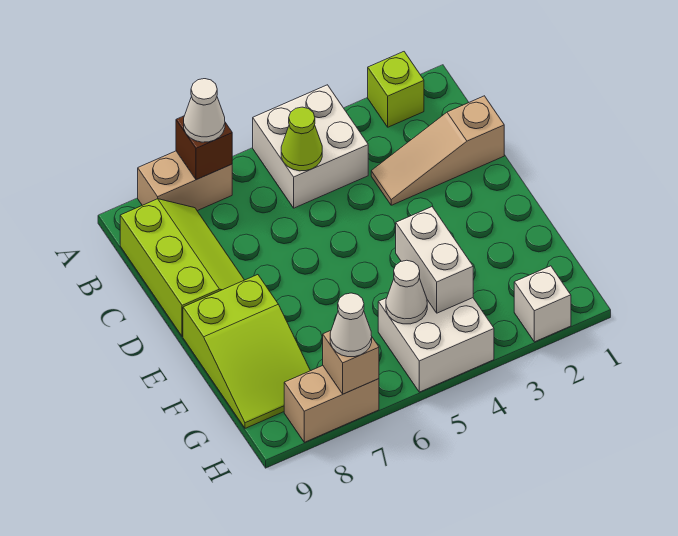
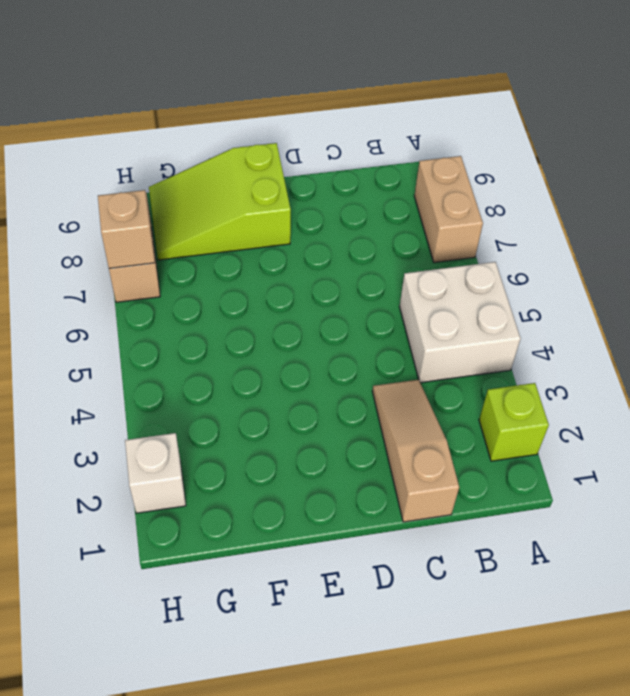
none -> lime 2x3 slope [120,199,244,337]
none -> white 2x2 brick [378,298,494,392]
none -> brown 1x1 brick [176,116,232,180]

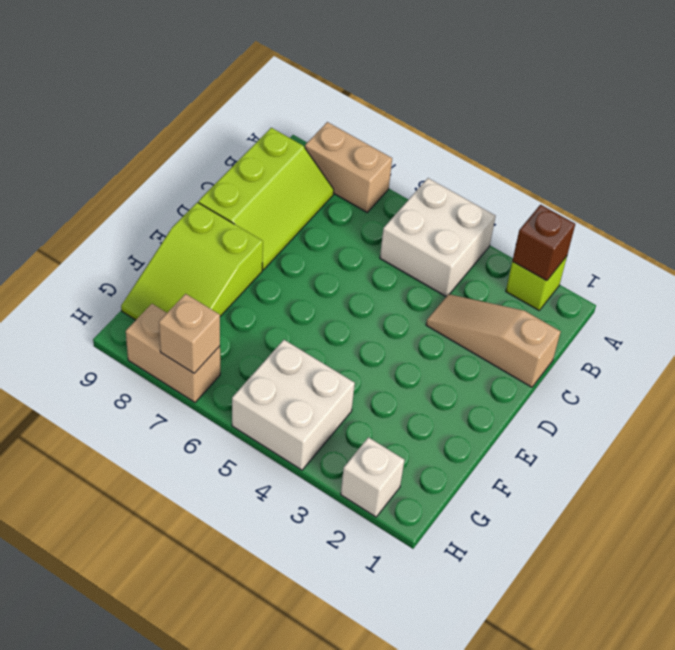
brown 1x1 brick [512,205,575,281] -> brown 1x1 brick moved to [176,116,232,180]
none -> lime 1x1 cone [281,107,322,171]
none -> white 1x2 brick [396,207,473,313]
none -> white 1x1 cone [386,260,427,324]

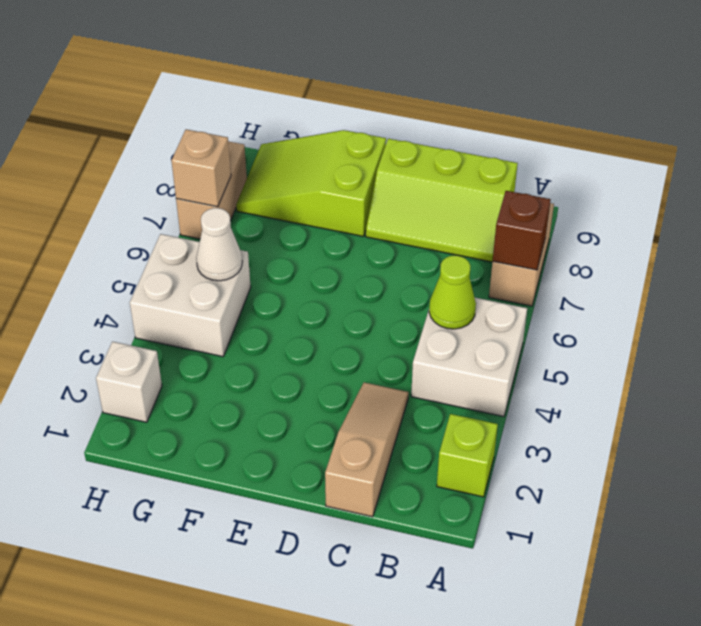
none -> white 1x2 brick [396,207,473,313]
none -> white 1x1 cone [184,79,225,142]
none -> white 1x1 cone [330,293,372,357]

